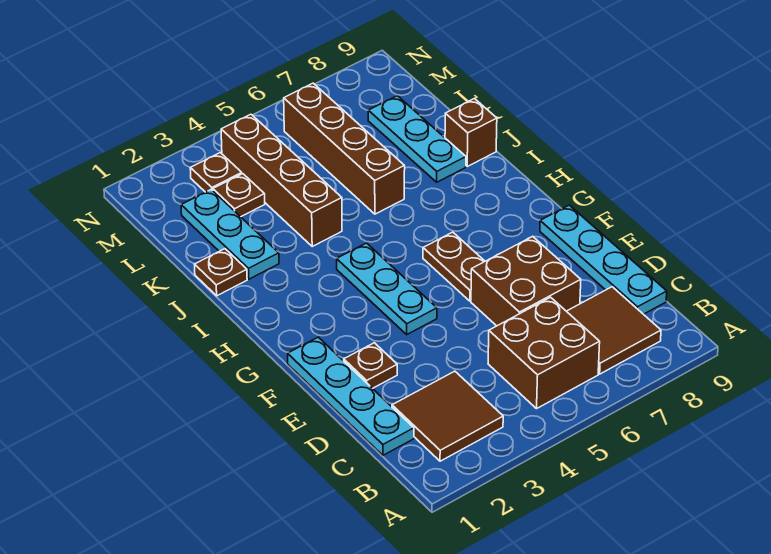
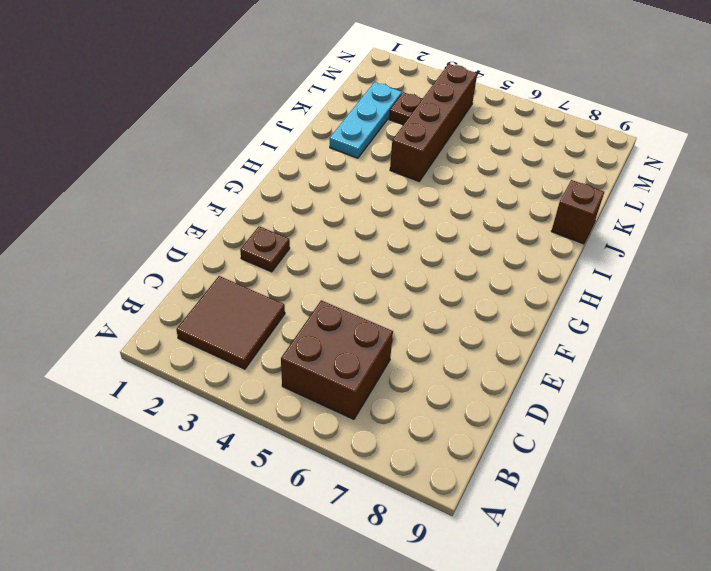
none -> brown 2x2 tile [567,287,661,374]
none -> cyan 1x4 plate [288,337,414,455]
none -> cyan 1x4 plate [540,205,667,314]

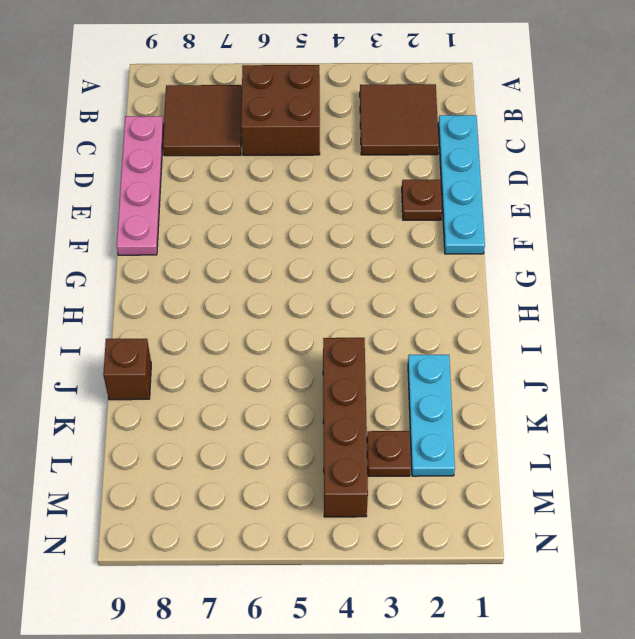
pink 1x4 plate [117,116,164,255] -> cyan 1x4 plate [540,205,667,314]
none -> brown 2x2 brick [471,236,581,326]
none -> cyan 1x3 plate [337,243,437,334]
none -> brown 1x2 plate [423,232,485,301]

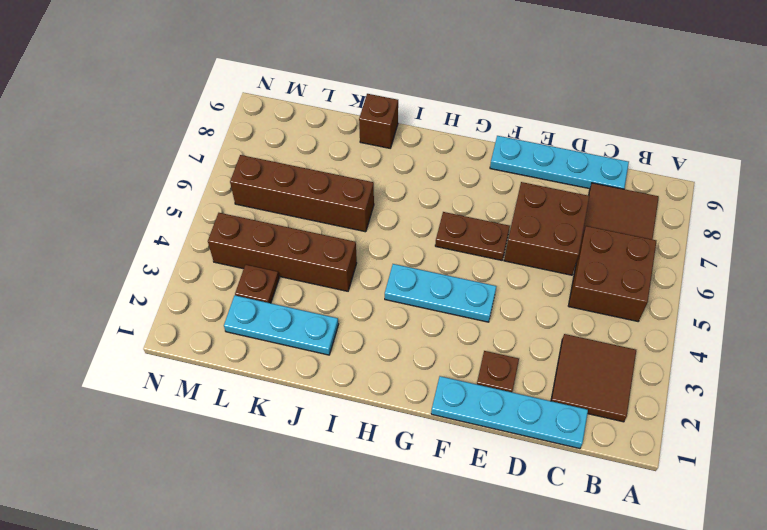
none -> brown 1x1 plate [194,249,247,296]
none -> cyan 1x3 plate [368,96,466,182]
none -> brown 1x1 plate [190,153,242,192]

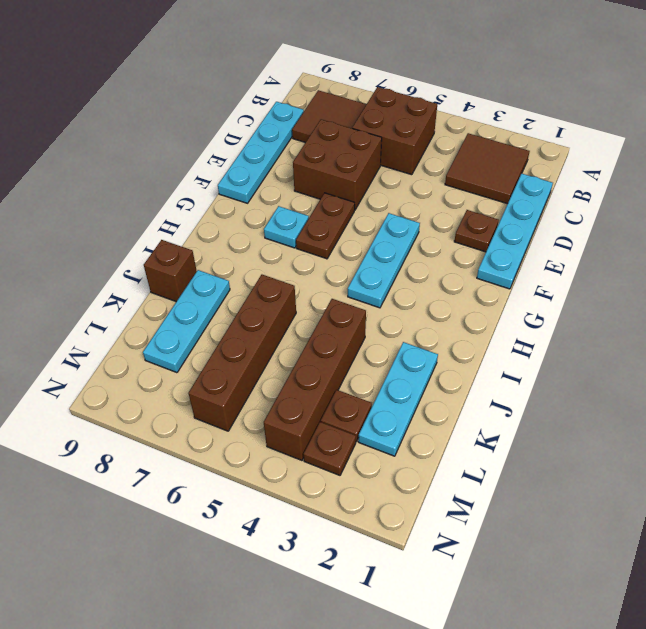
cyan 1x1 plate [264,206,309,248] -> none
none -> brown 1x1 plate [194,249,247,296]

